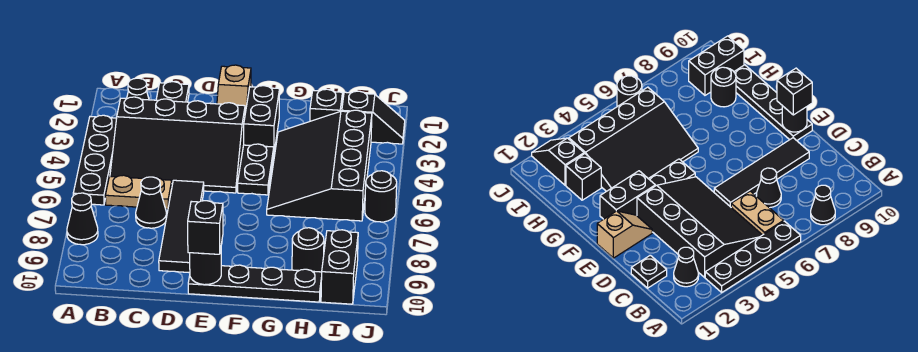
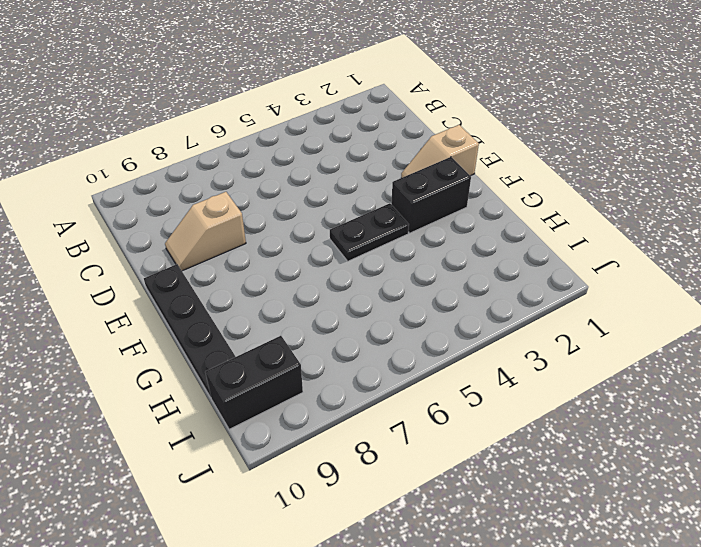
tan 1x2 slope [165,192,246,271] -> black 1x4 tile [159,180,204,273]
none -> black 1x4 plate [73,115,117,205]
none -> black 1x1 cone [67,193,98,245]
none -> black 1x1 cone [127,78,149,100]

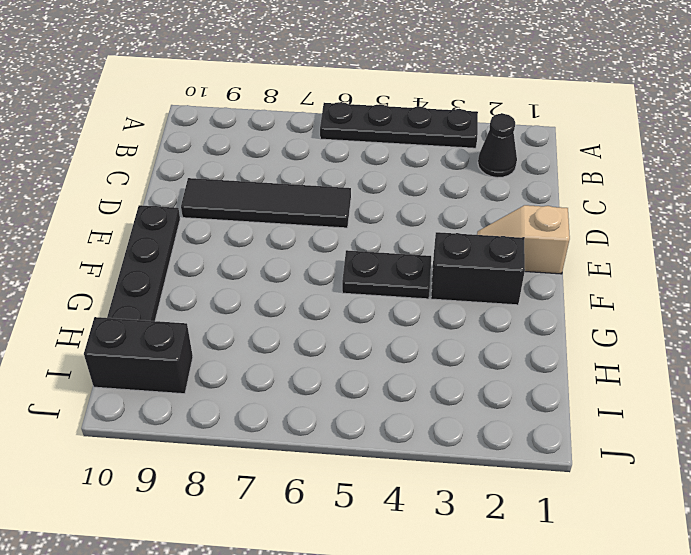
none -> black 1x1 cone [67,193,98,245]
none -> black 3x4 slope [110,97,245,193]
none -> tan 1x2 plate [105,175,172,209]

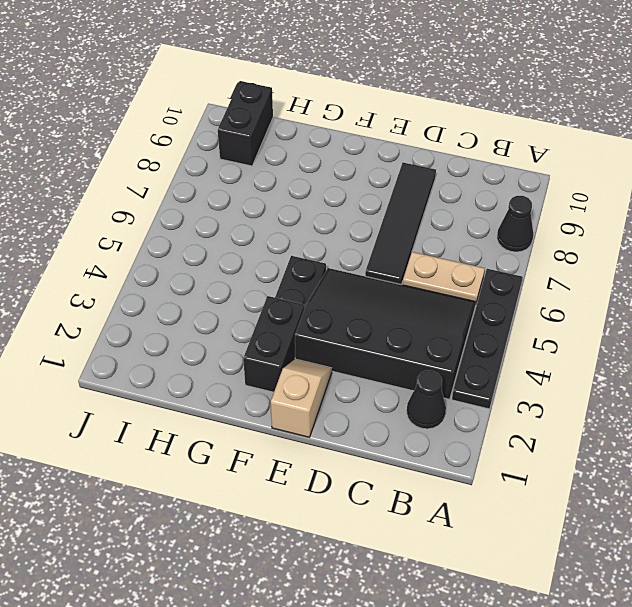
none -> black 1x1 plate [156,82,189,102]
none -> black 1x1 cone [136,177,166,228]
none -> black 1x4 plate [188,265,322,302]

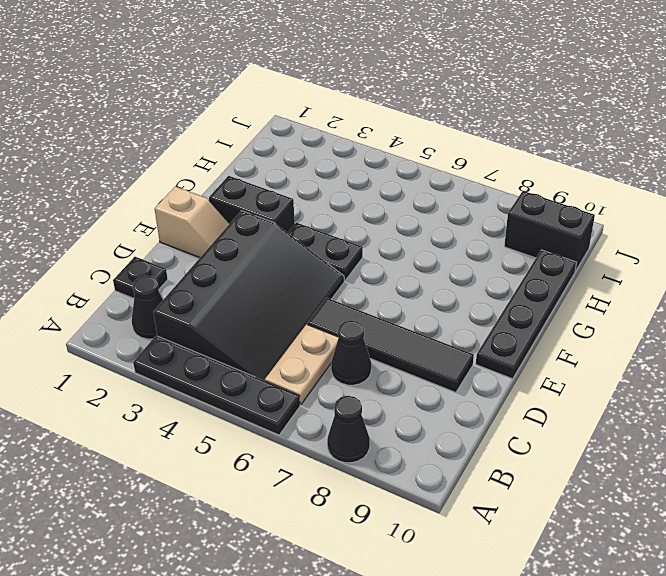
none -> black 3x4 slope [267,110,372,221]
none -> black 1x1 brick [310,89,343,121]
none -> black 1x1 round brick [292,228,324,272]

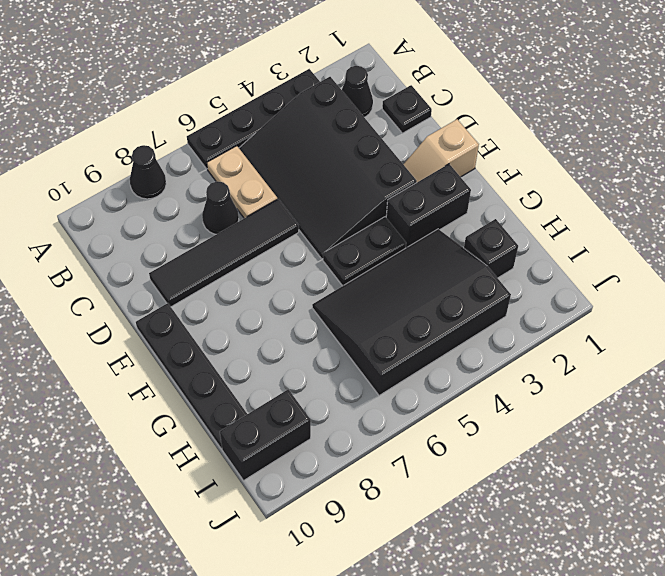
none -> black 1x1 round brick [292,228,324,272]
none -> black 1x2 slope [342,91,405,144]
none -> black 1x1 round brick [365,171,397,222]

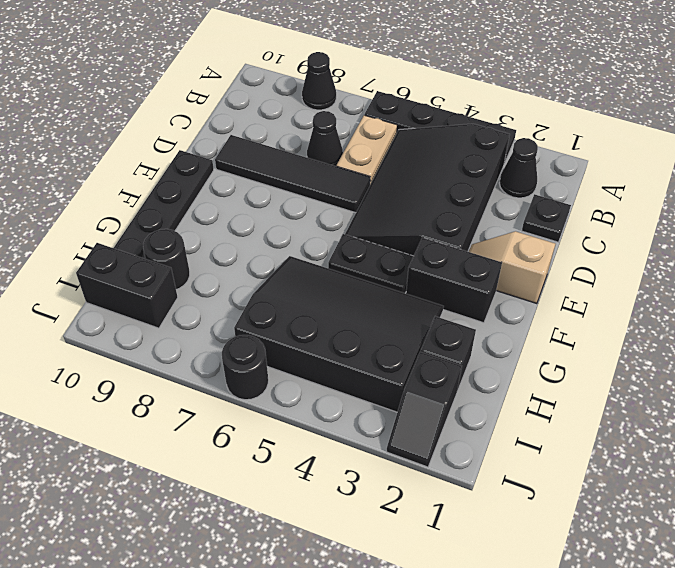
none -> black 1x1 round brick [190,250,221,285]
none -> black 1x1 brick [188,201,223,254]

